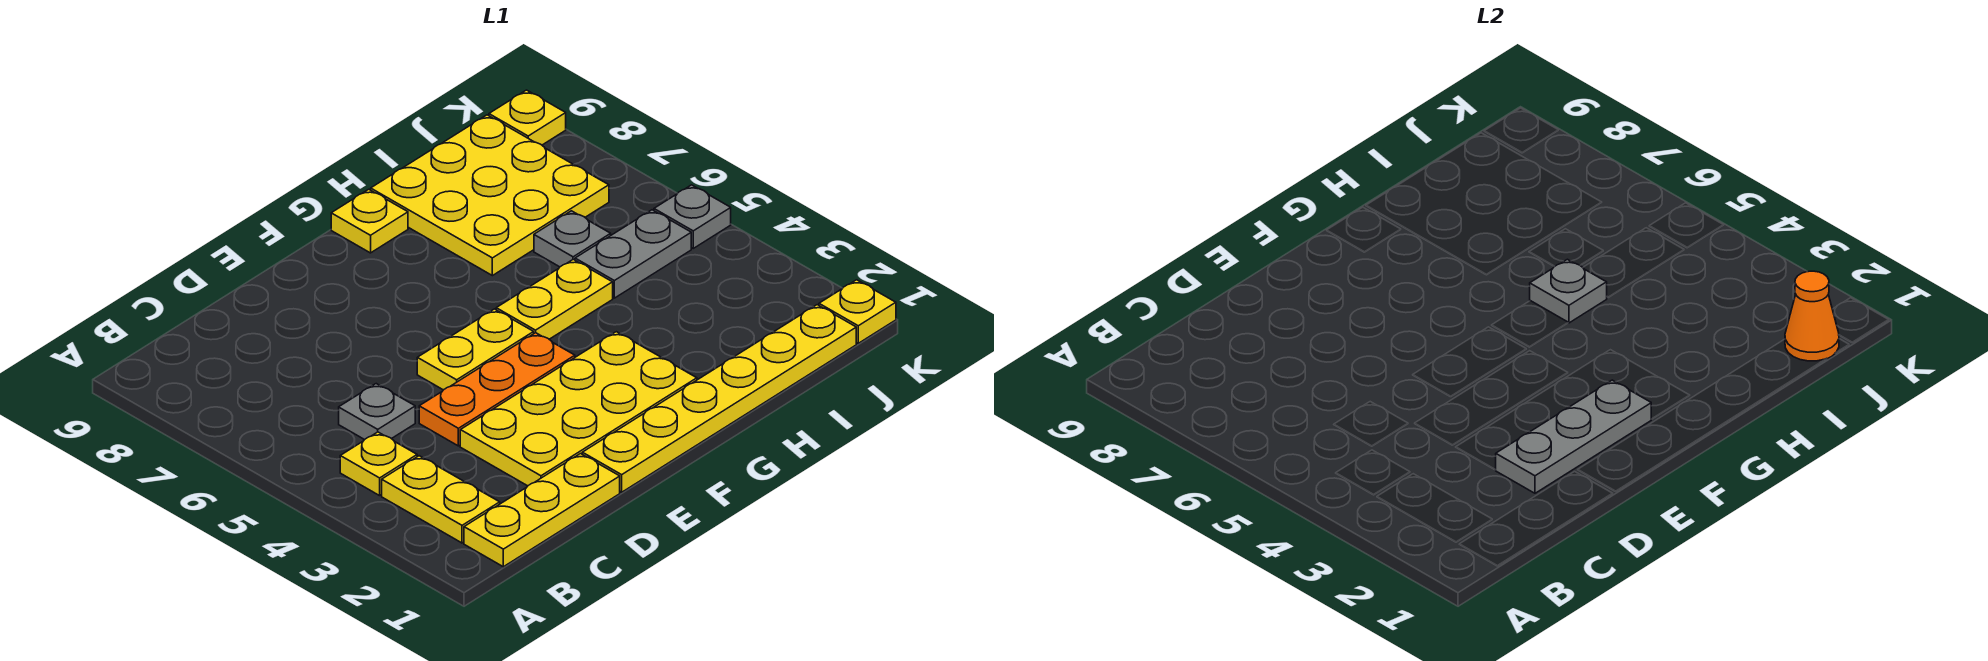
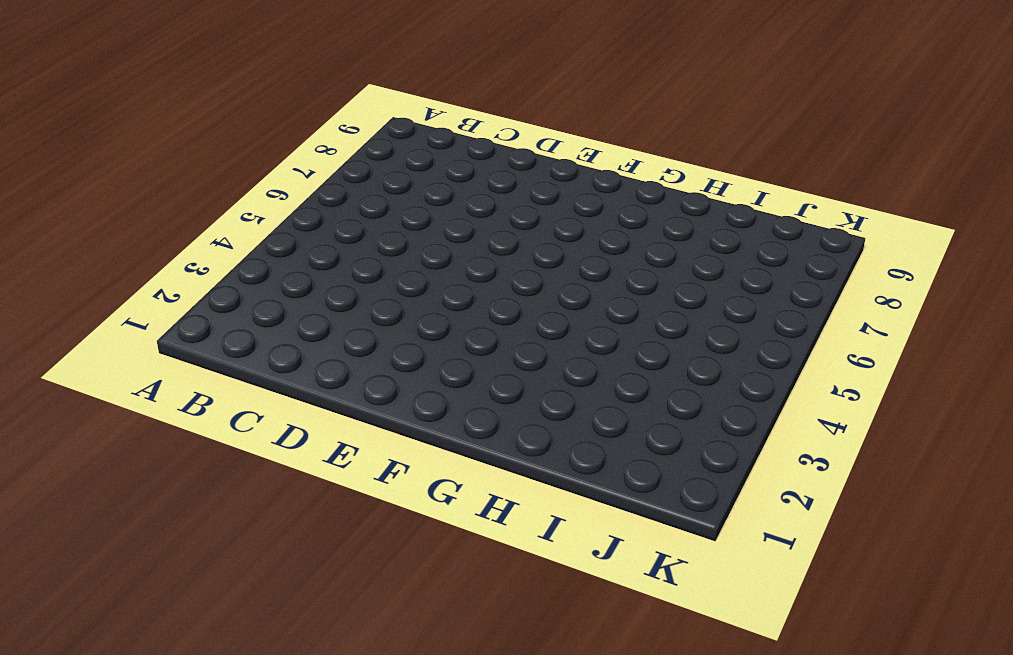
none -> yellow 1x3 plate [464,454,620,567]
none -> yellow 1x2 plate [382,456,500,543]
none -> yellow 1x1 plate [340,432,417,496]

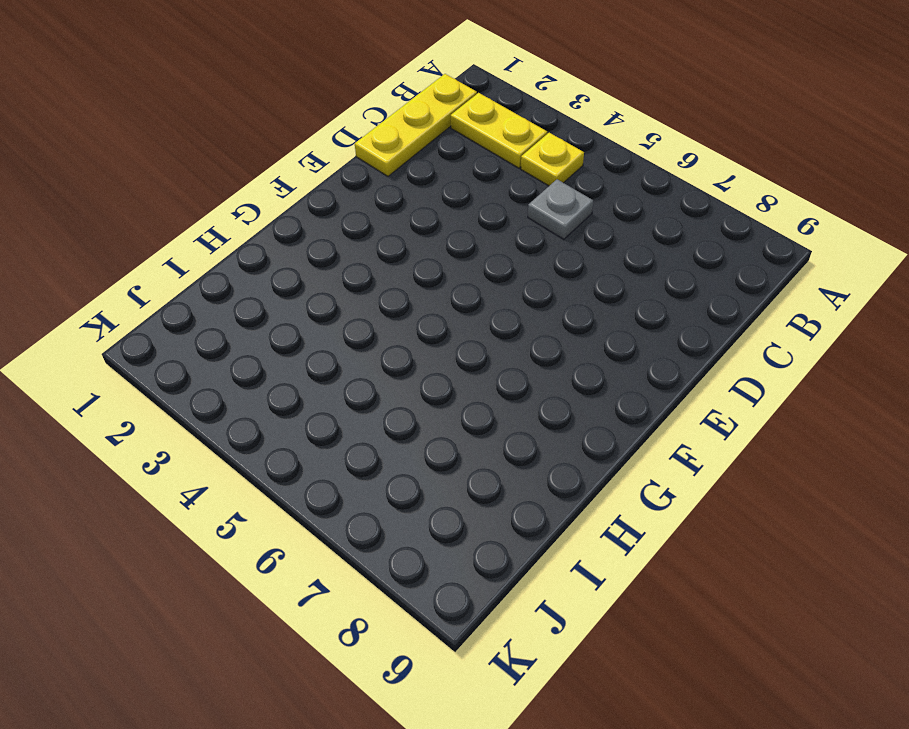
none -> yellow 2x4 plate [460,332,697,486]
none -> orange 1x3 plate [419,333,575,446]
none -> yellow 1x6 plate [582,305,856,492]

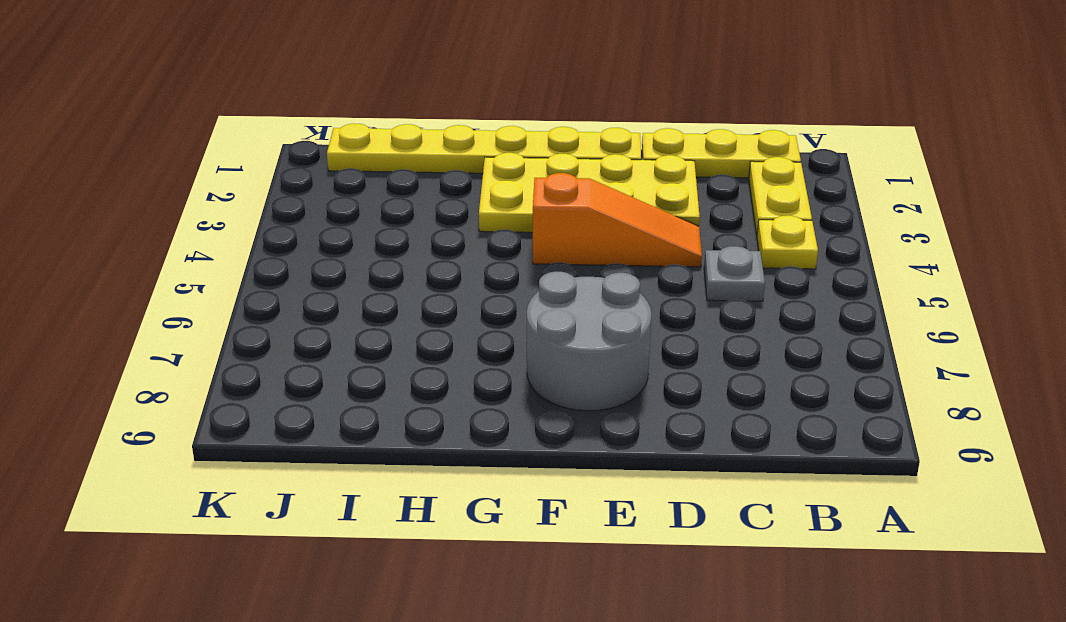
orange 1x3 slope [533,173,702,267] -> orange 1x3 plate [419,333,575,446]
grey 2x2 round brick [527,272,651,411] -> none
none -> yellow 1x2 plate [417,309,534,390]
none -> yellow 1x2 plate [496,259,613,339]
none -> yellow 1x1 plate [331,189,408,253]

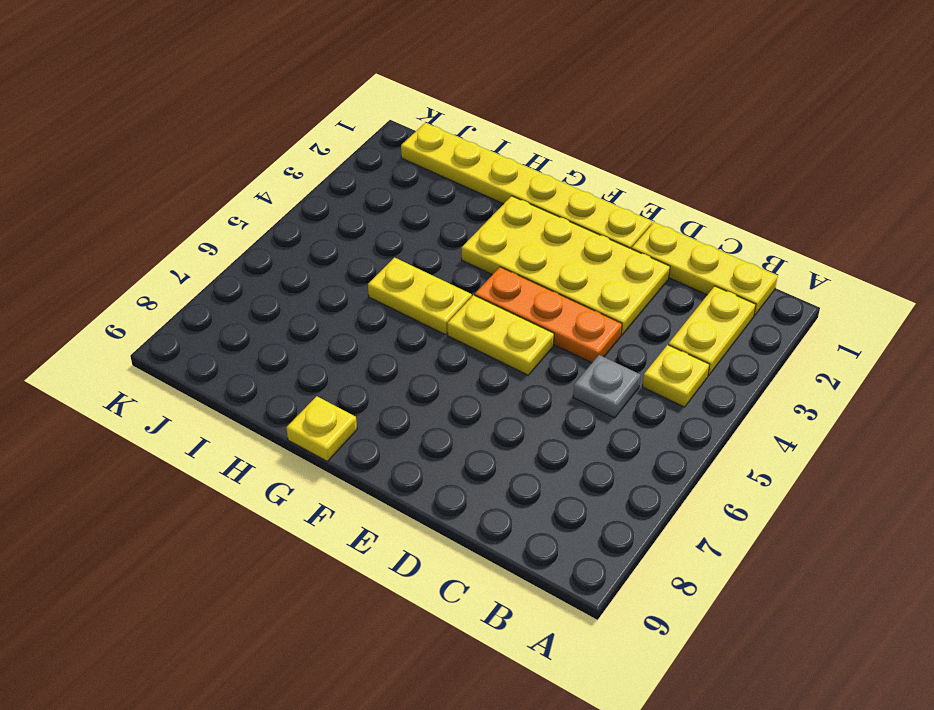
none -> yellow 3x3 plate [371,115,609,276]
none -> grey 1x2 plate [575,210,691,298]
none -> grey 1x1 plate [534,211,611,267]

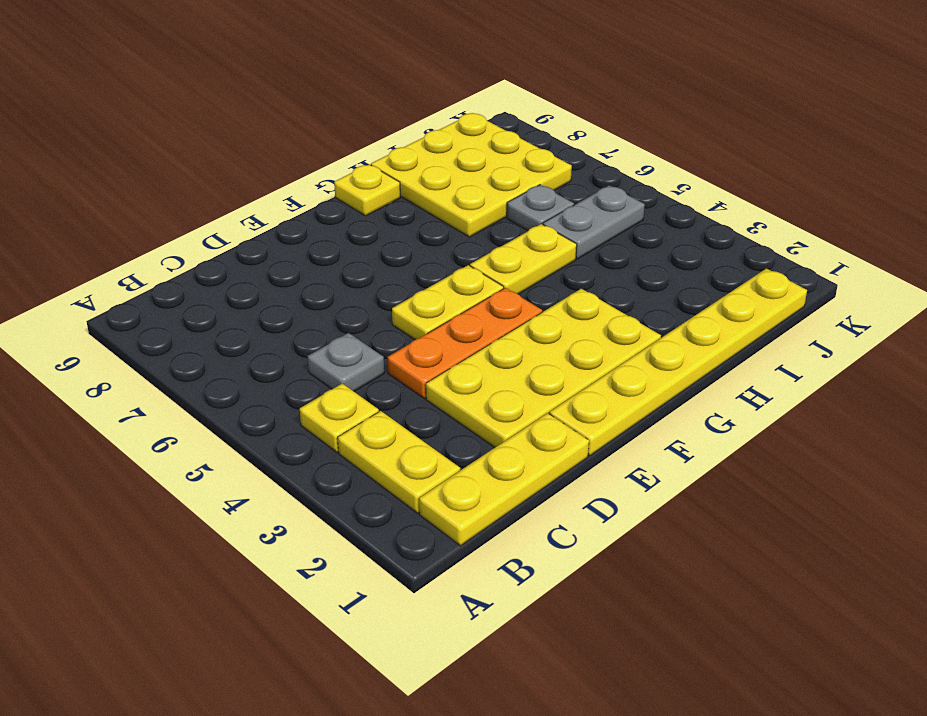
none -> yellow 1x1 plate [819,280,896,343]
none -> grey 1x1 plate [654,185,731,248]
none -> yellow 1x1 plate [489,90,566,145]

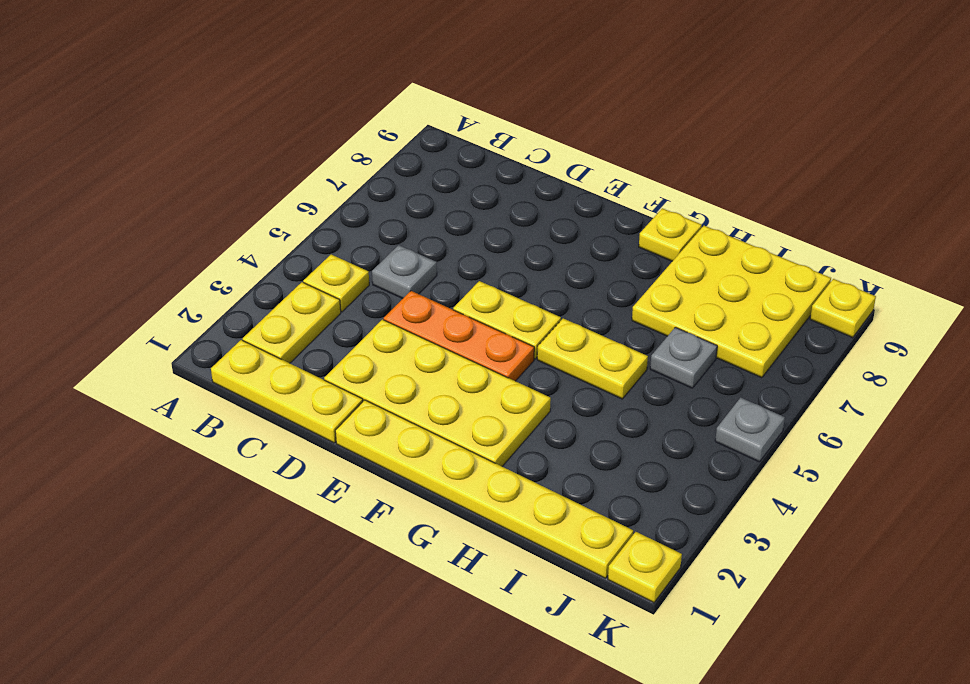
none -> grey 1x2 plate [575,210,691,298]
none -> grey 1x3 plate [1496,380,1651,493]
none -> grey 1x1 plate [1530,259,1607,323]

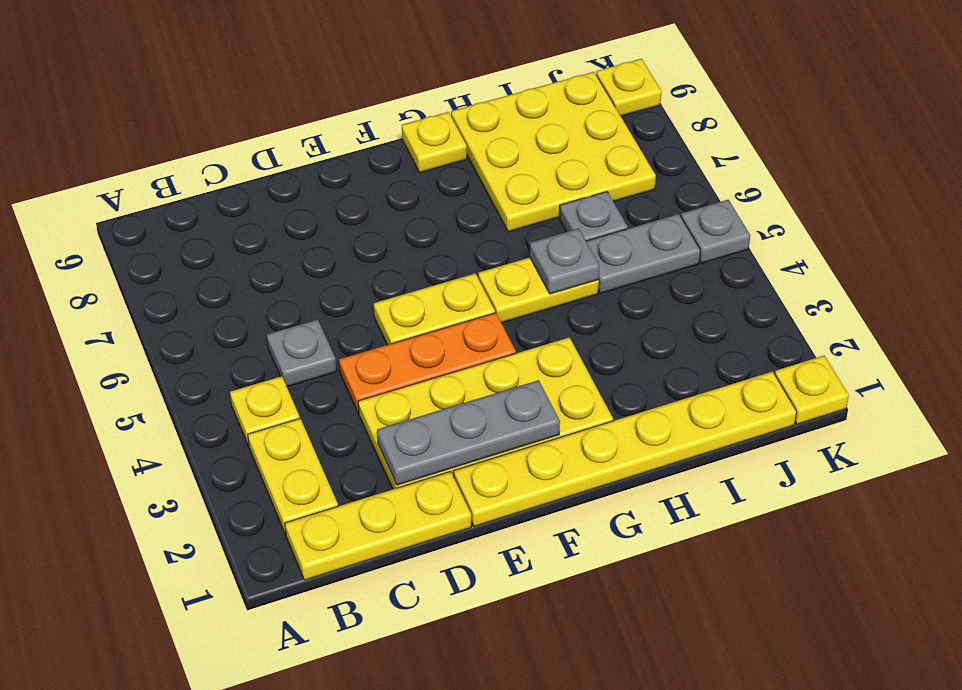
none -> orange 1x1 cone [1785,271,1839,361]

